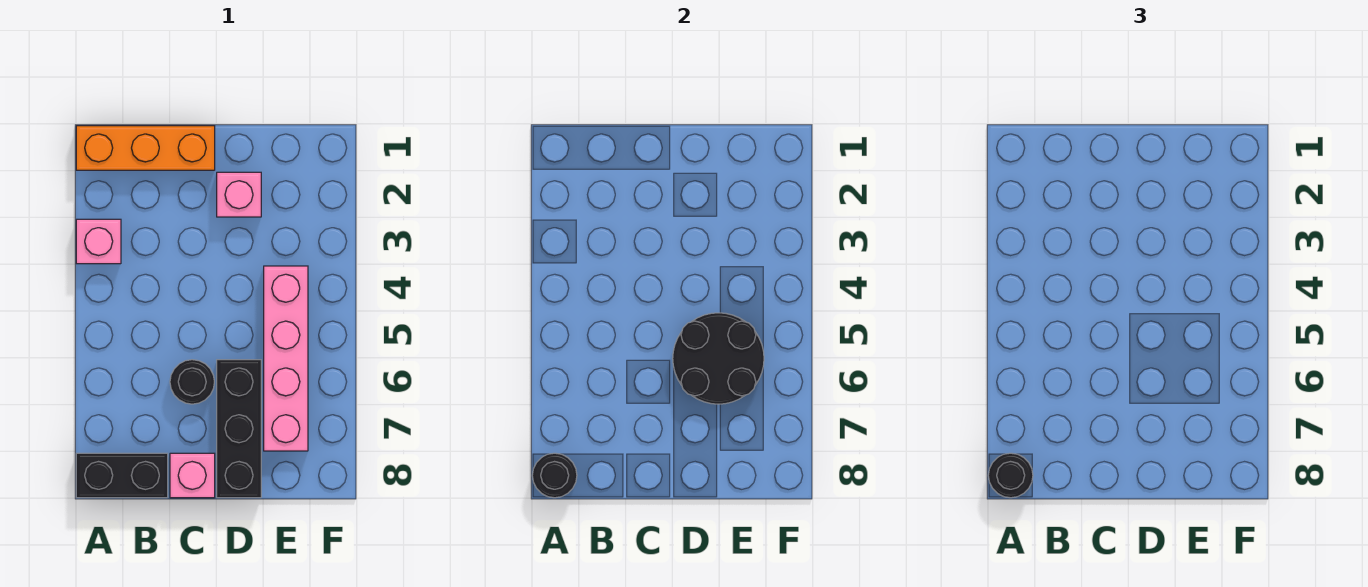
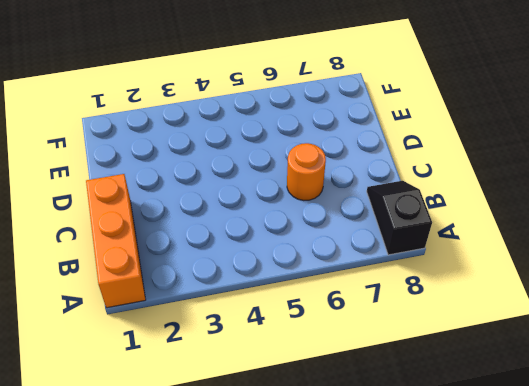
black 1x2 slope [367,181,432,255] -> black 1x2 brick [76,453,168,498]
orange 1x1 round brick [287,143,326,201] -> black 1x1 round brick [170,360,214,404]
none -> pink 1x1 brick [76,219,121,264]
none -> pink 1x1 brick [170,453,215,498]

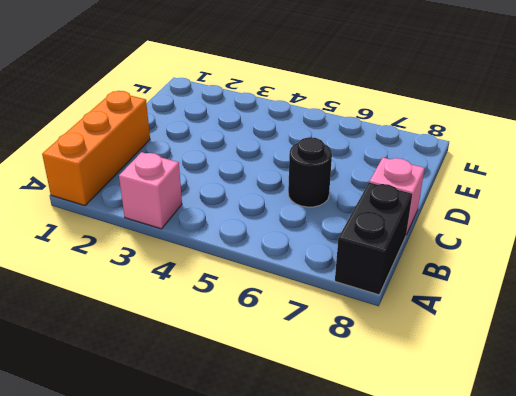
none -> pink 1x1 brick [217,172,261,217]
none -> black 1x3 brick [217,360,261,498]

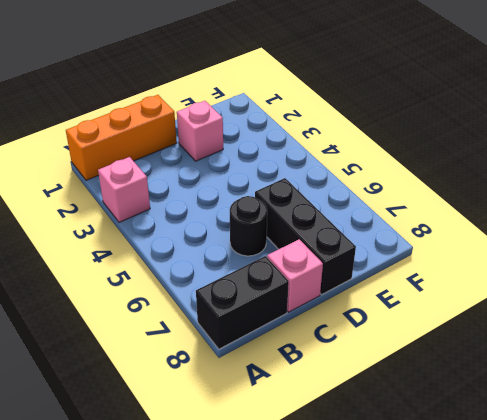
none -> pink 1x4 brick [264,266,308,451]
none -> black 1x1 round brick [532,453,577,498]

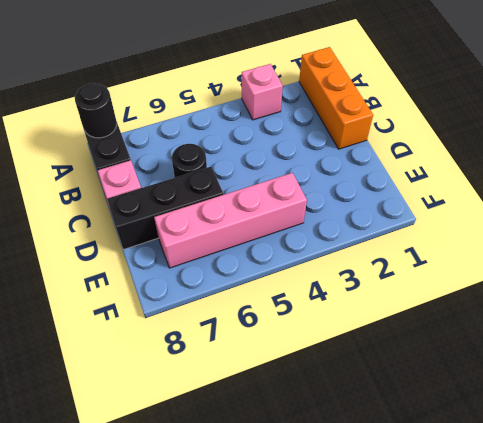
none -> pink 1x1 brick [217,172,261,217]
none -> black 2x2 round brick [673,313,764,404]

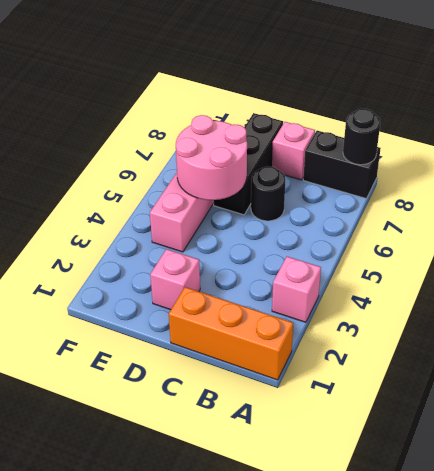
pink 2x2 round brick [176,115,247,200] -> black 2x2 round brick [673,313,764,404]
none -> black 1x1 round brick [988,453,1033,498]

